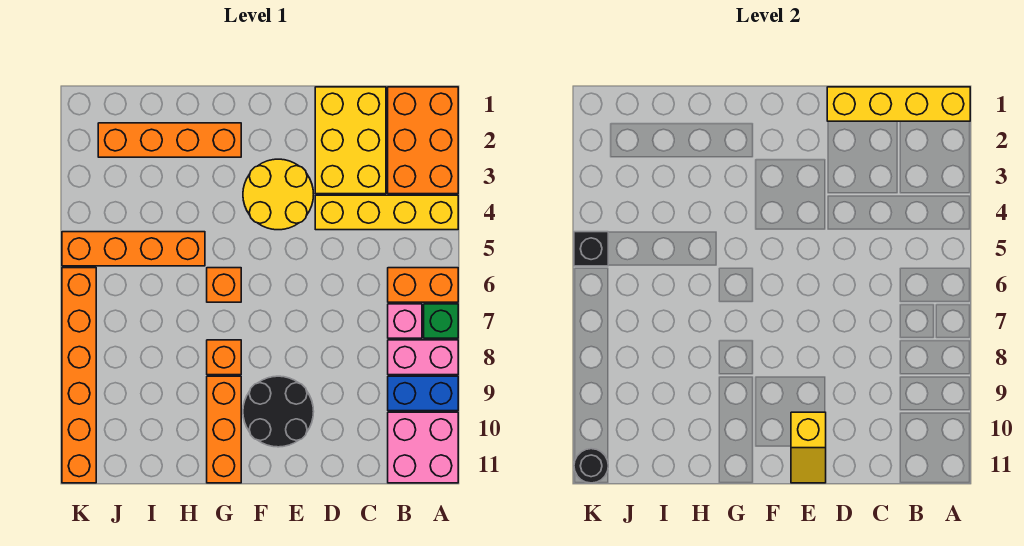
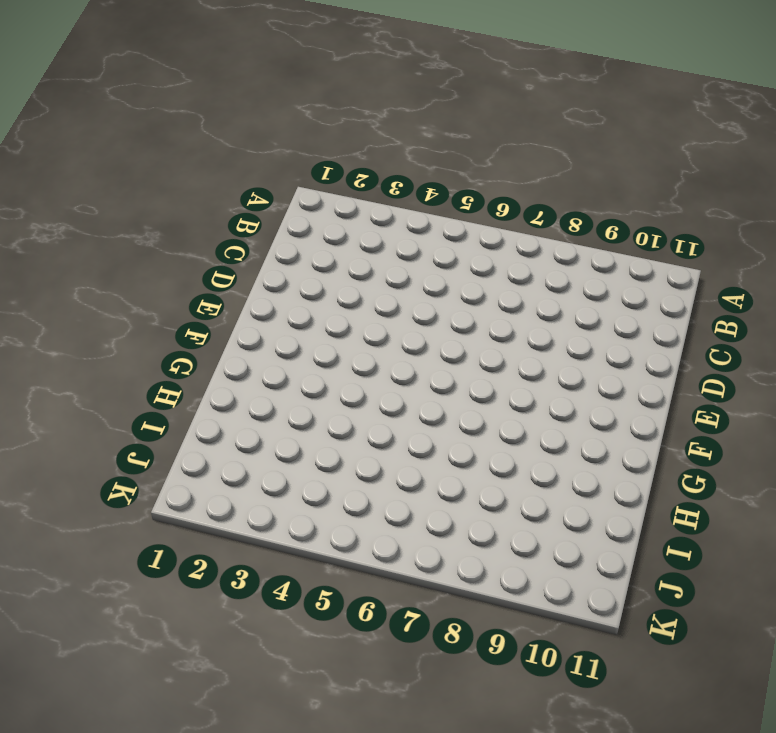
none -> orange 2x3 brick [388,87,458,194]
none -> yellow 1x4 brick [315,195,458,230]
none -> orange 1x2 brick [388,268,458,302]

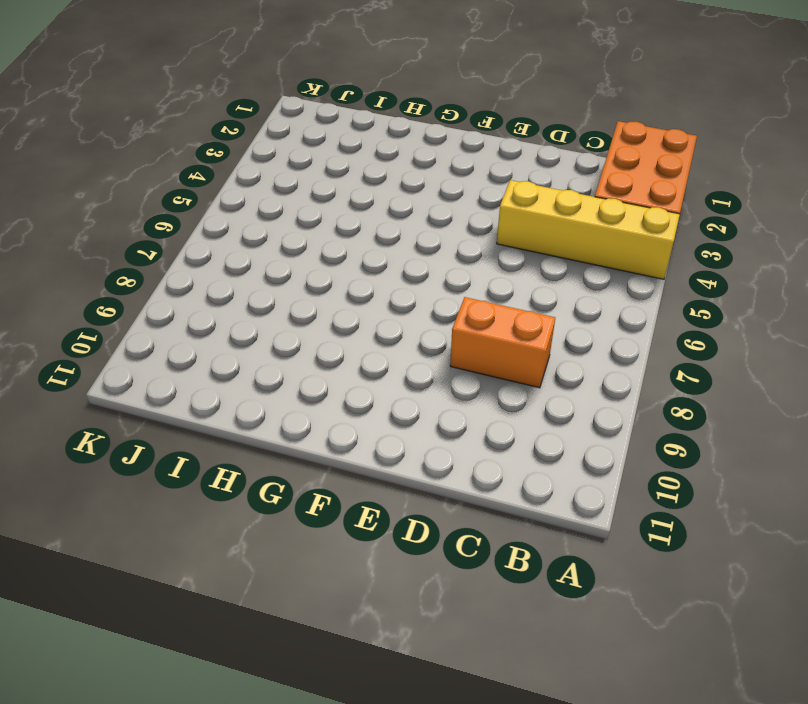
orange 1x2 brick [450,297,555,388] -> orange 1x2 brick moved to [388,268,458,302]
none -> green 1x1 brick [424,304,458,338]
none -> pink 1x2 brick [388,340,458,375]
none -> blue 1x2 brick [388,376,458,411]

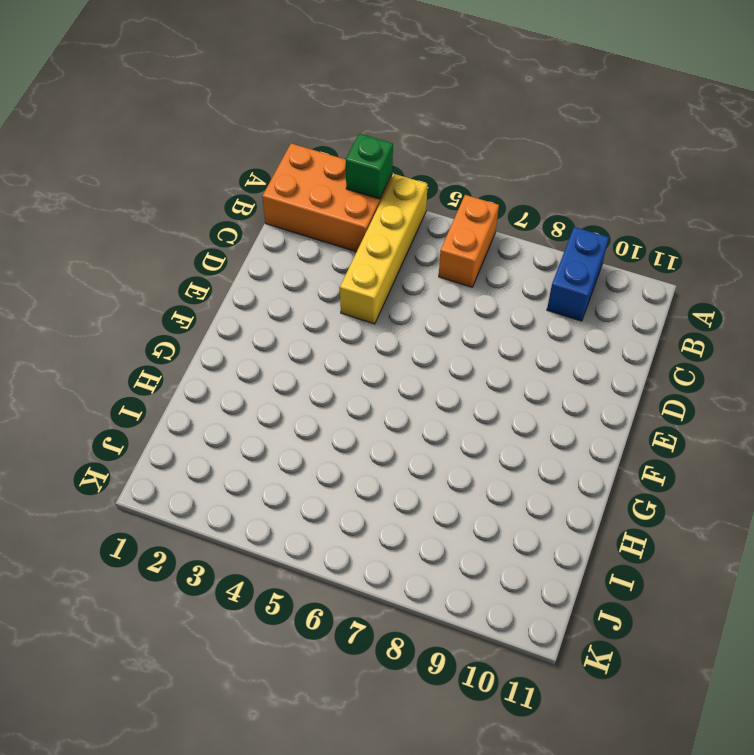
green 1x1 brick [346,134,393,199] -> green 1x1 brick moved to [424,304,458,338]
none -> pink 1x2 brick [388,340,458,375]
none -> pink 2x2 brick [388,412,458,483]
none -> pink 1x1 brick [388,304,422,338]

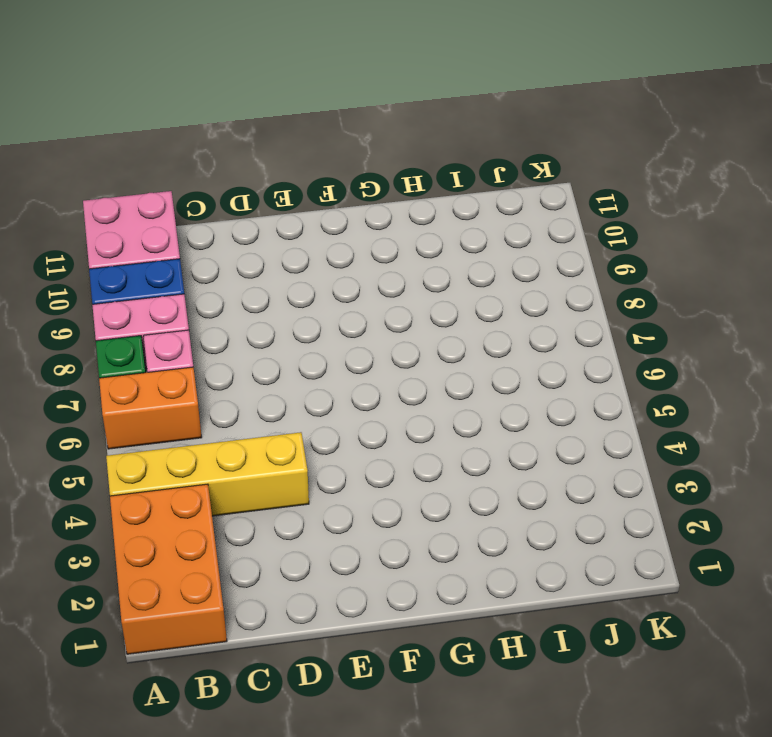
none -> yellow 2x3 brick [315,87,386,194]
none -> yellow 2x2 round brick [243,159,314,230]
none -> black 2x2 round brick [243,376,314,447]

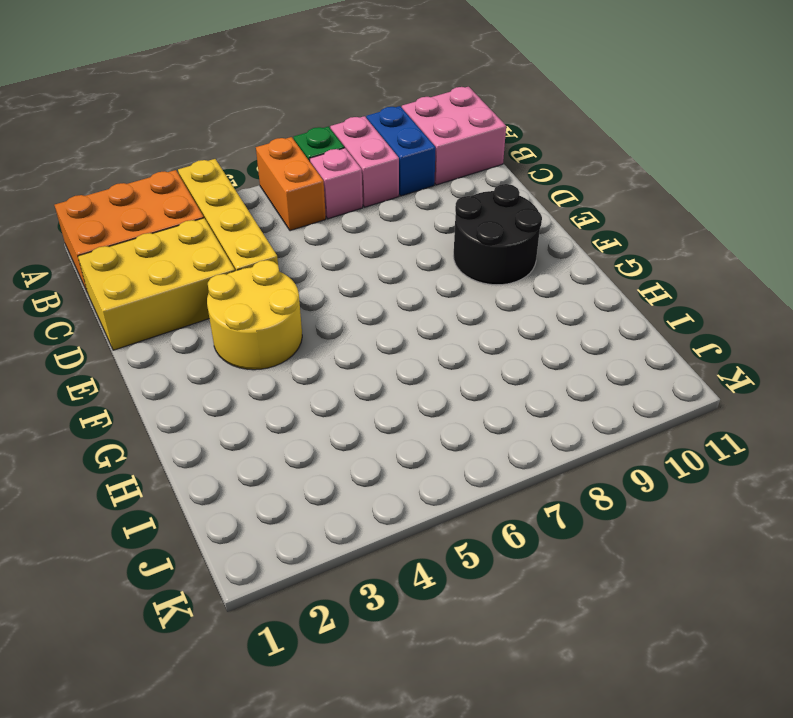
none -> orange 1x4 brick [98,123,241,157]
none -> orange 1x1 brick [207,268,241,302]
none -> orange 1x1 brick [207,340,241,375]

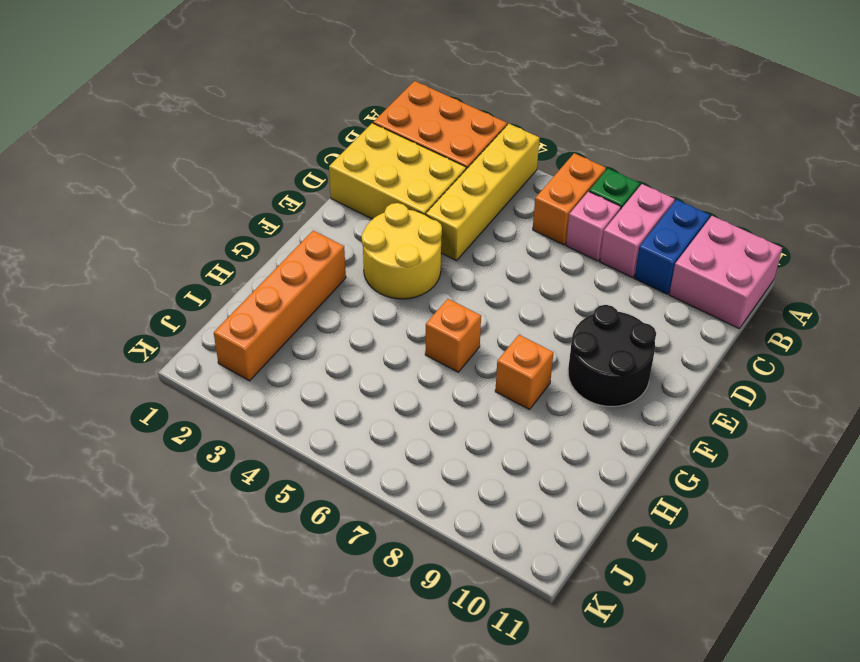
none -> orange 1x3 brick [207,376,241,483]
none -> orange 1x4 brick [62,232,205,266]
none -> orange 1x6 brick [62,268,96,483]

